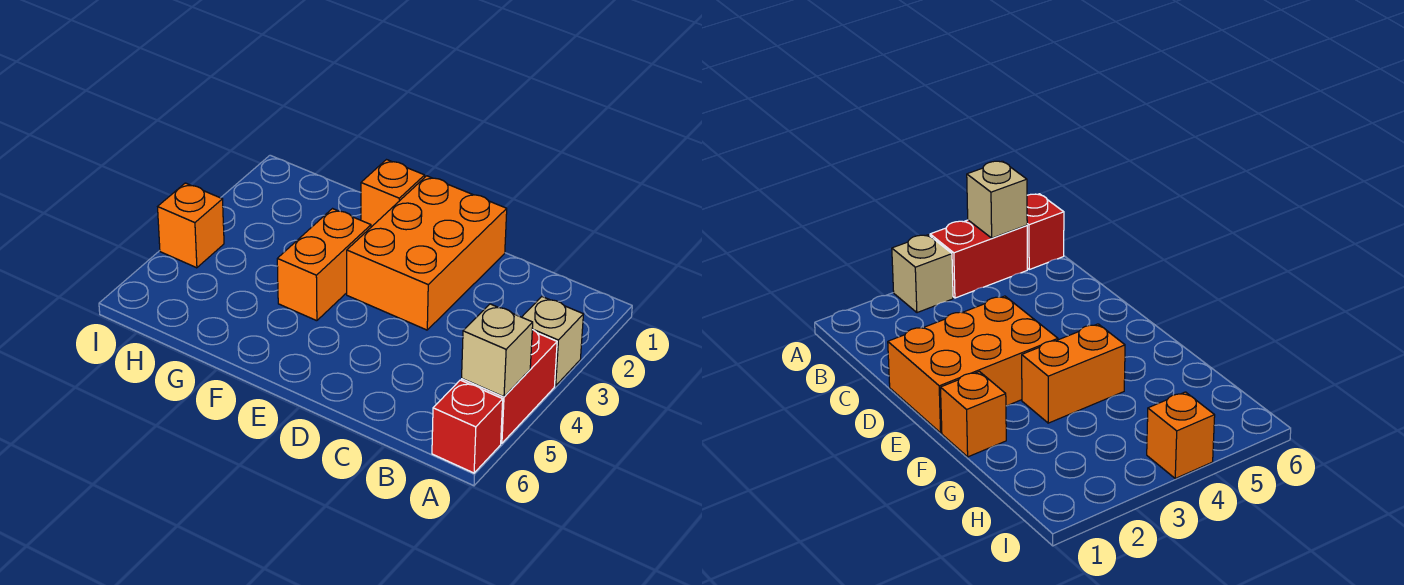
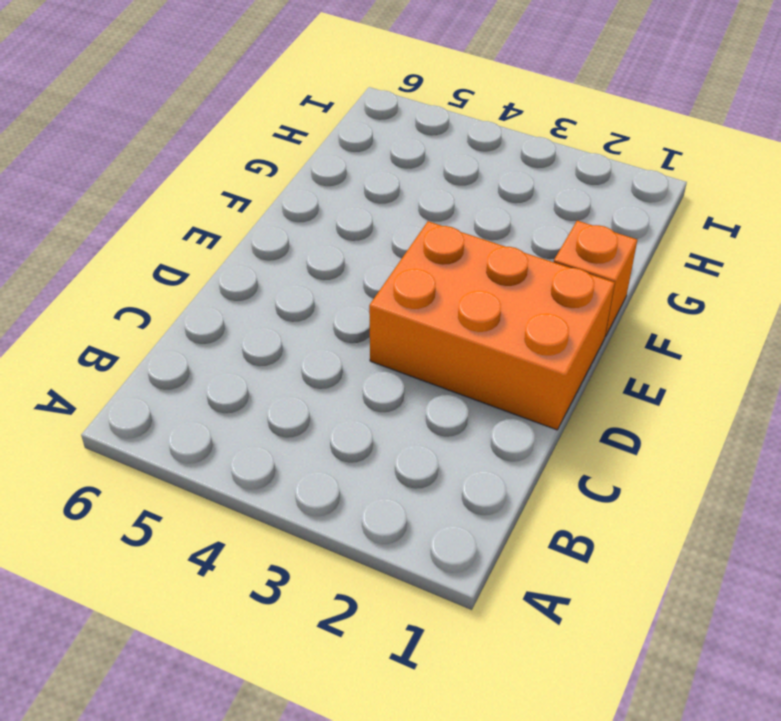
none -> tan 1x1 brick [522,297,583,386]
none -> red 1x2 brick [461,330,557,443]

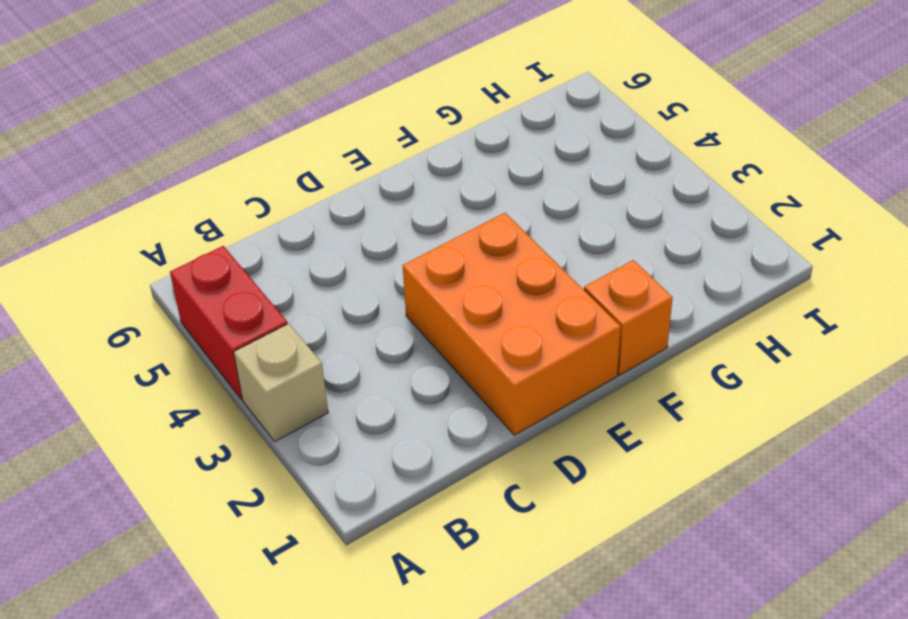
none -> red 1x1 brick [432,380,503,473]
none -> orange 1x2 brick [277,209,371,321]

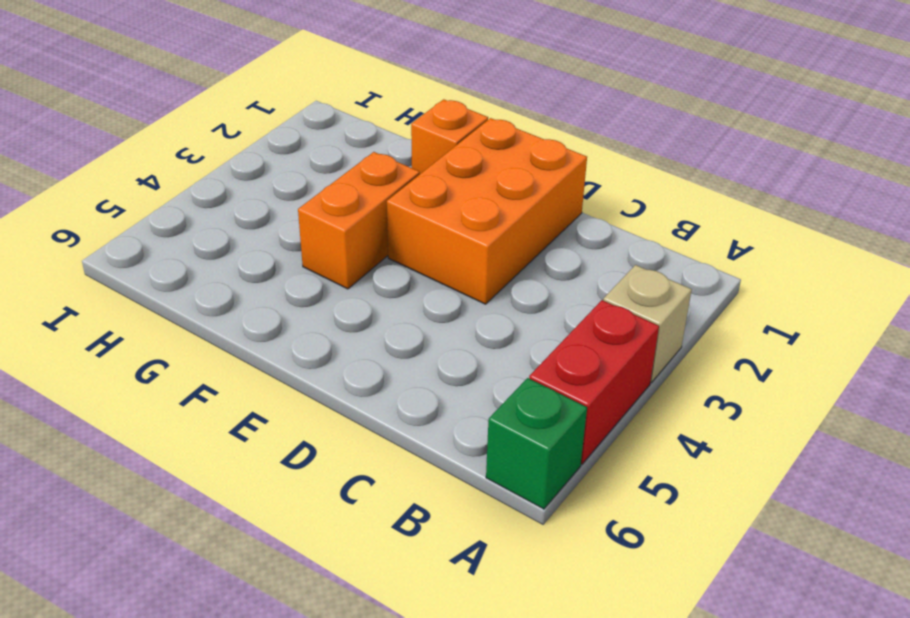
green 1x1 brick [486,378,587,509] -> red 1x1 brick [432,380,503,473]
none -> orange 1x1 brick [158,183,224,268]
none -> tan 1x1 brick [462,304,533,397]

